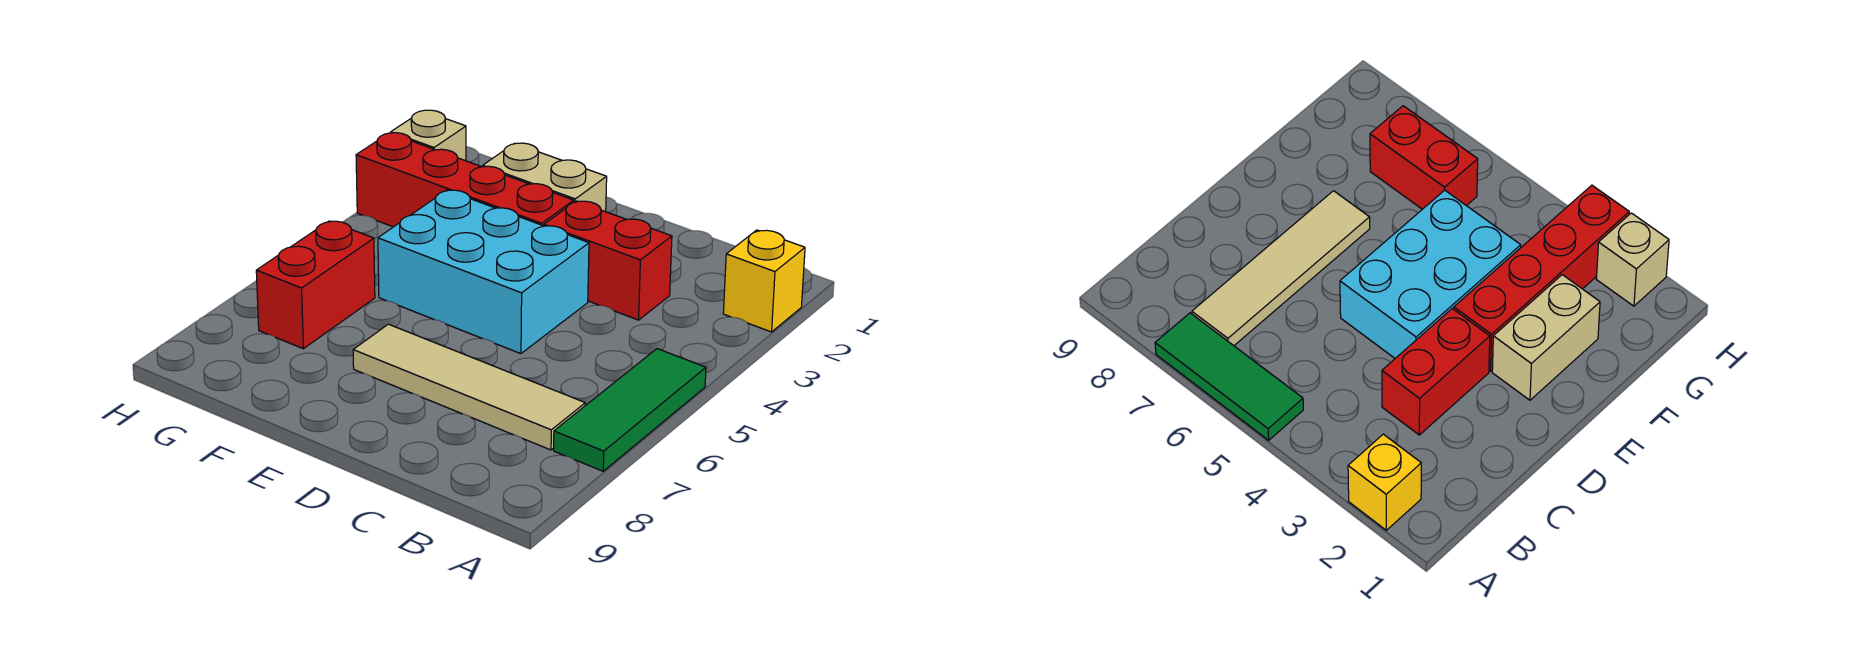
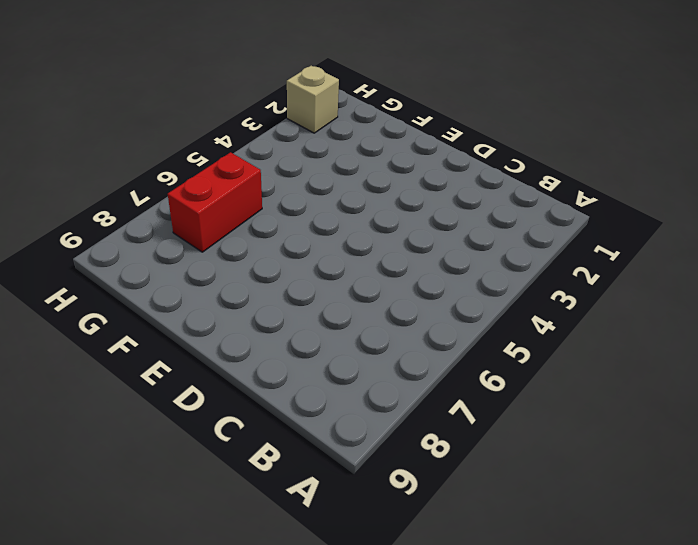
none -> yellow 1x1 brick [723,230,805,332]
none -> green 1x3 tile [554,349,706,471]

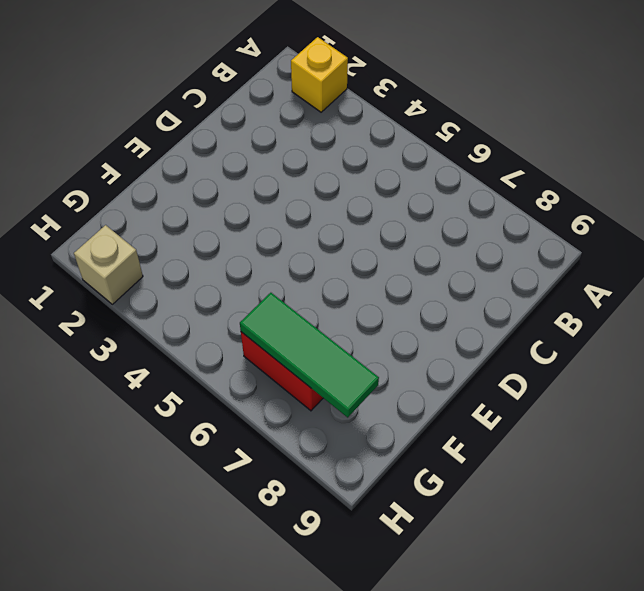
green 1x3 tile [240,293,379,417] -> green 1x3 tile moved to [554,349,706,471]
none -> tan 1x4 tile [353,324,585,450]
none -> red 1x2 brick [544,201,672,320]

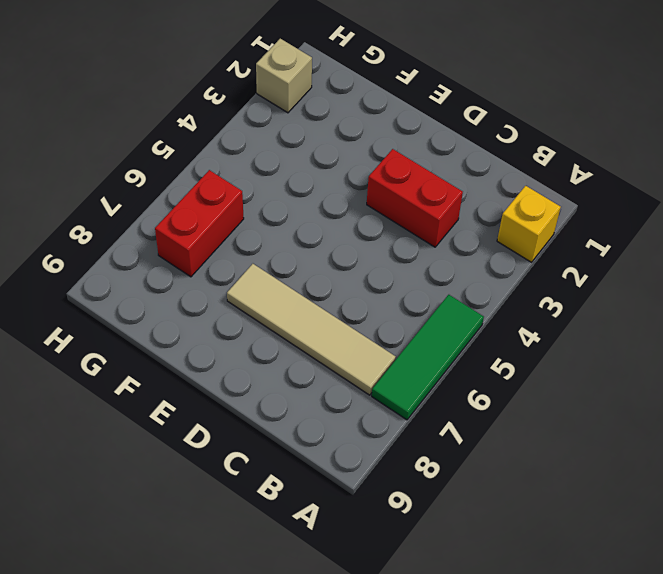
none -> cyan 2x3 brick [378,190,589,354]
none -> tan 1x2 brick [483,143,607,212]

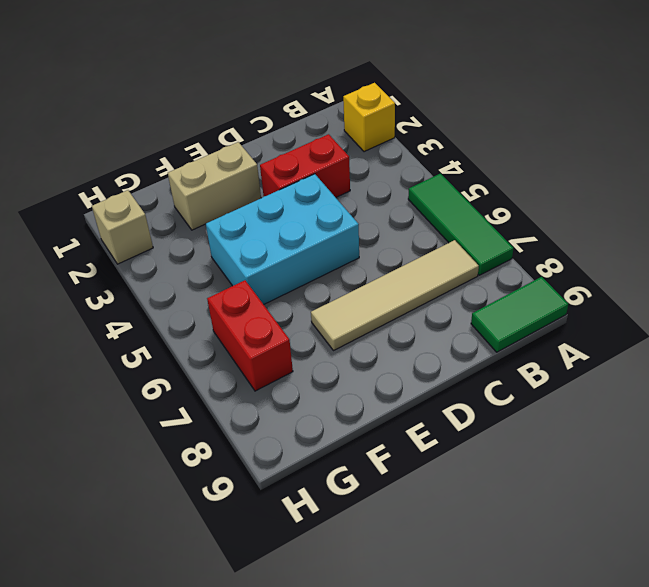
green 1x2 tile [471,277,568,352] -> none
none -> red 1x4 brick [356,133,574,227]

